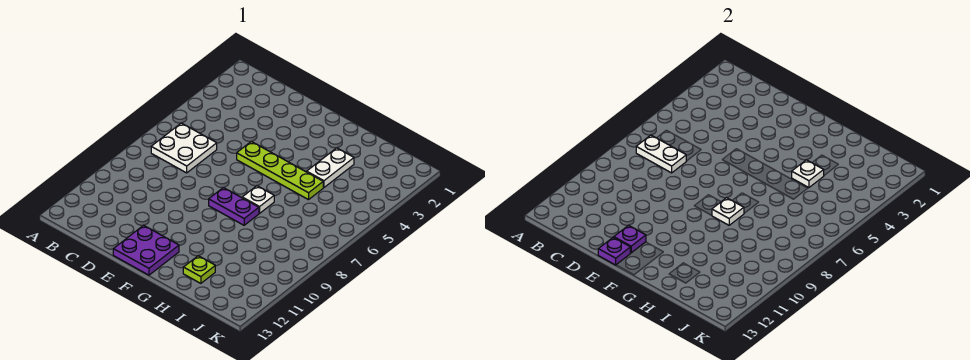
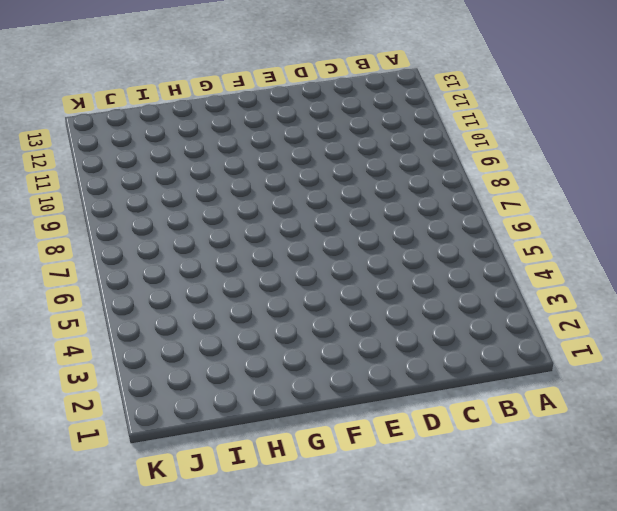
none -> white 2x2 plate [151,123,217,173]
none -> lime 1x4 plate [237,141,323,200]
none -> purple 2x2 plate [113,225,179,275]

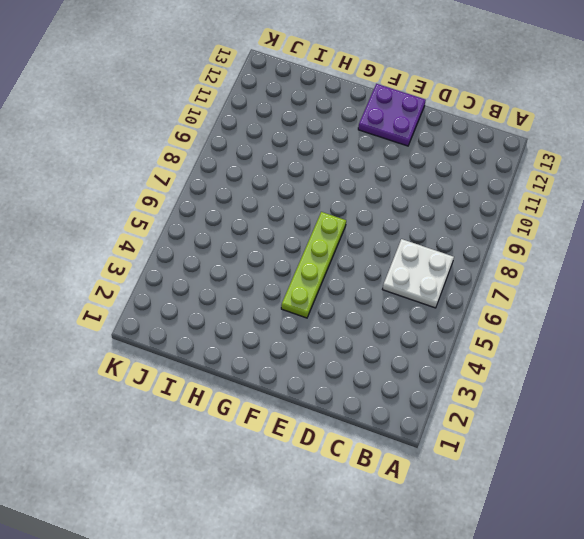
lime 1x4 plate [281,212,346,318] -> lime 1x4 plate turned to [237,141,323,200]
none -> purple 1x2 plate [209,188,259,225]
none -> white 1x1 plate [242,186,274,213]
none -> white 1x2 plate [307,148,354,188]

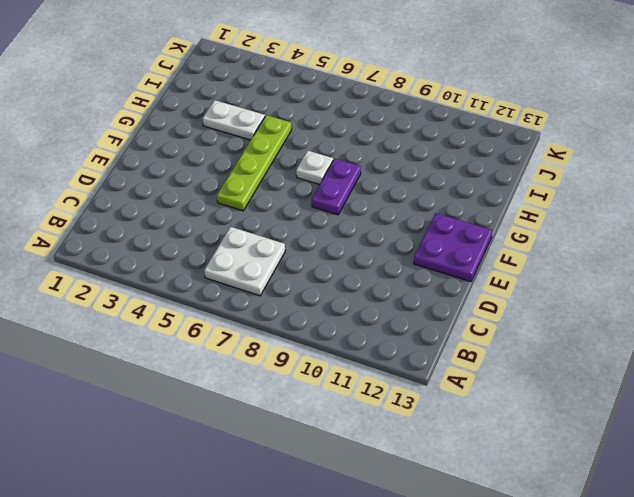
none -> lime 1x1 plate [183,256,215,283]
none -> white 1x2 plate [636,135,686,173]
none -> purple 1x1 plate [614,225,646,253]

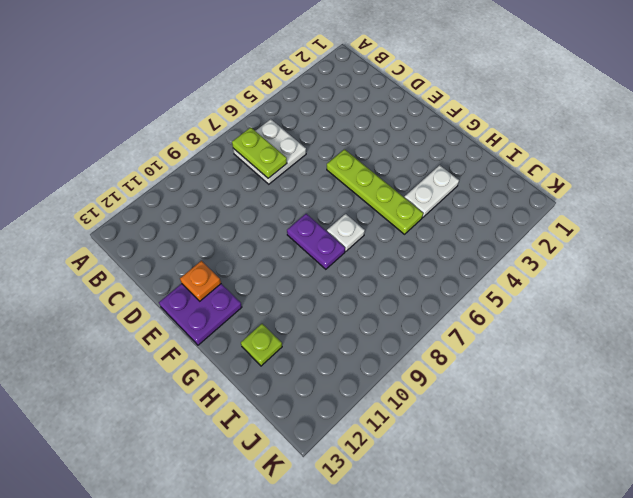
lime 1x2 plate [232,127,287,178] -> white 1x2 plate [636,135,686,173]
orange 1x1 plate [180,261,221,301] -> purple 1x1 plate [614,225,646,253]
none -> purple 1x1 plate [598,237,630,265]
none -> white 1x1 plate [712,198,744,225]
none -> white 1x1 plate [792,160,824,188]

